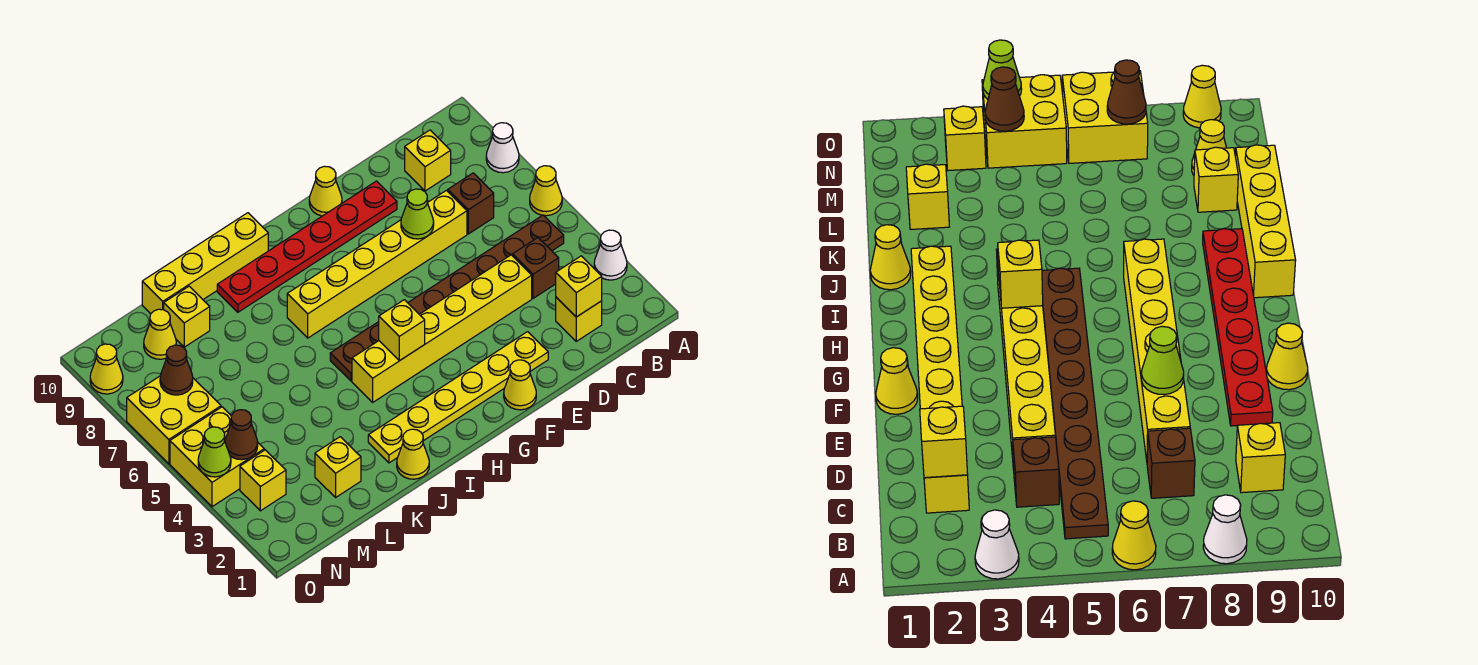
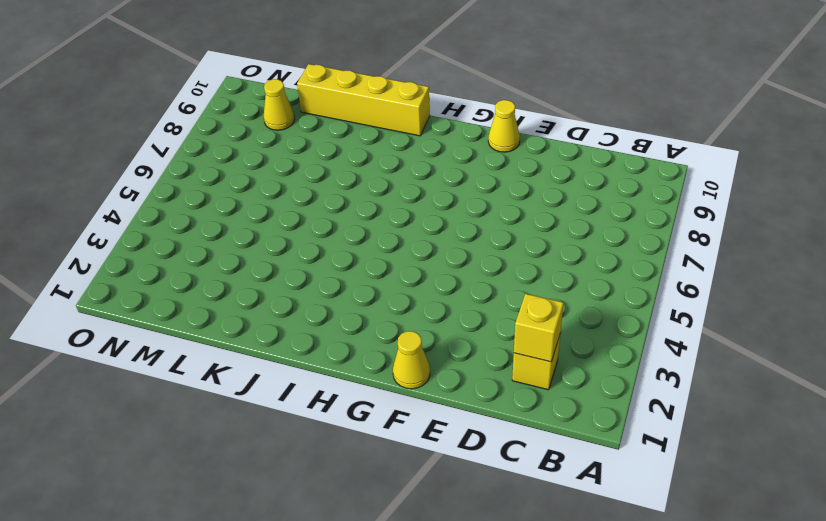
none -> white 1x1 cone [594,230,627,280]
none -> yellow 1x1 cone [530,166,562,216]
none -> white 1x1 cone [486,123,519,173]

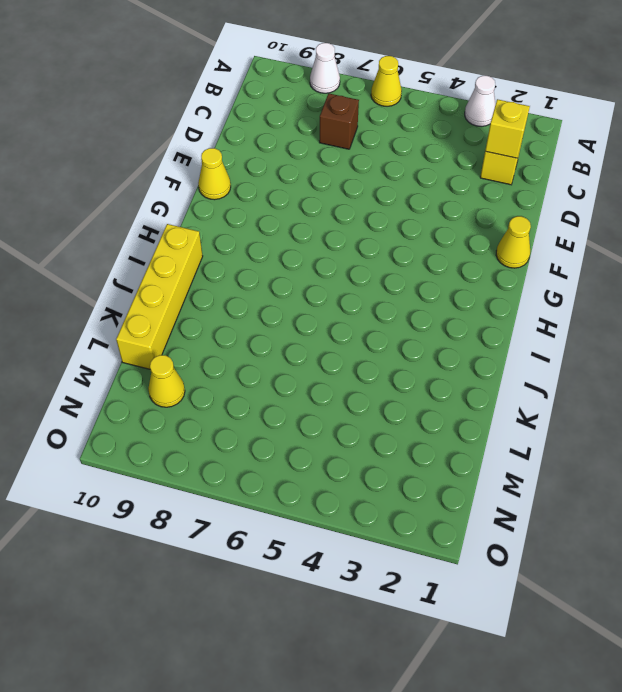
none -> brown 1x8 plate [330,215,564,381]
none -> brown 1x1 brick [513,238,559,298]
none -> yellow 1x1 brick [405,130,451,191]

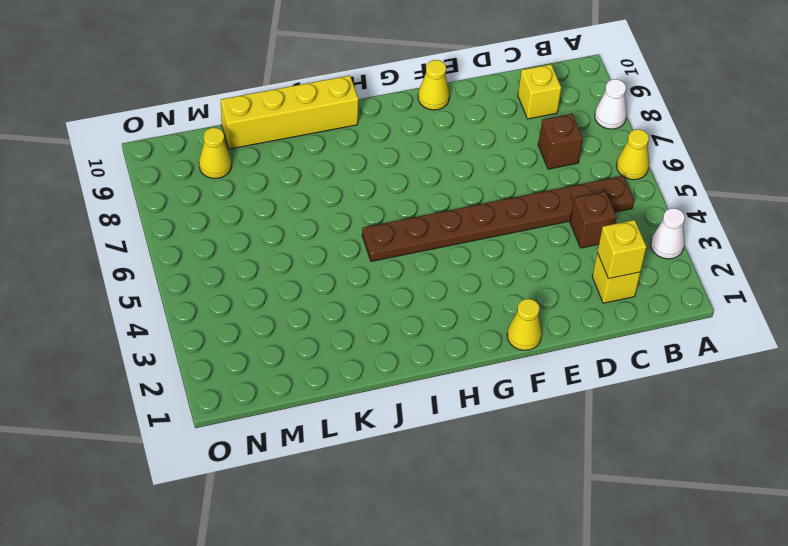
none -> yellow 1x6 brick [352,255,532,402]
none -> yellow 1x6 brick [287,190,467,338]
none -> yellow 1x6 plate [368,332,548,463]

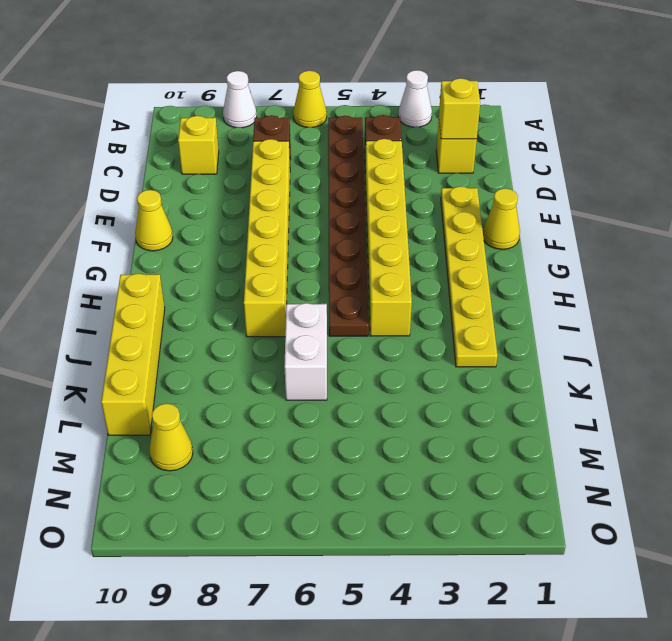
white 1x2 brick [285,303,327,400] -> none
none -> red 1x6 plate [217,181,397,312]
none -> yellow 1x1 cone [397,429,429,479]
none -> yellow 1x1 brick [315,437,361,497]

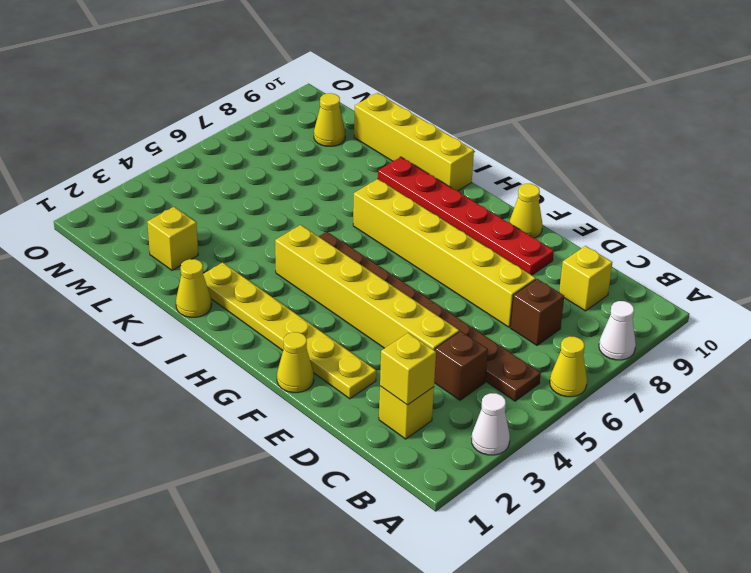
none -> yellow 1x1 brick [164,286,210,347]
none -> yellow 1x1 brick [240,450,286,511]
none -> yellow 2x2 brick [170,407,264,507]

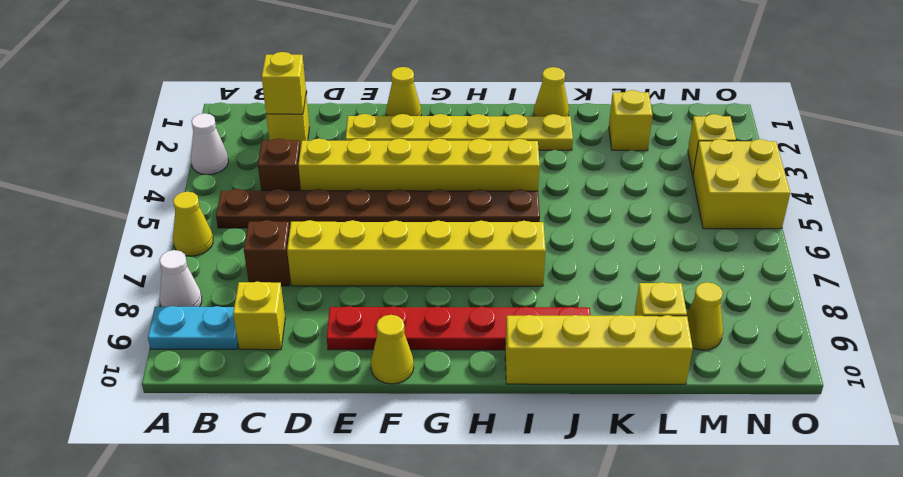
cyan 1x2 plate [148,306,238,349] -> none
none -> yellow 2x2 brick [127,376,221,464]
none -> yellow 1x1 cone [90,344,123,394]
none -> lime 1x1 cone [401,189,434,239]

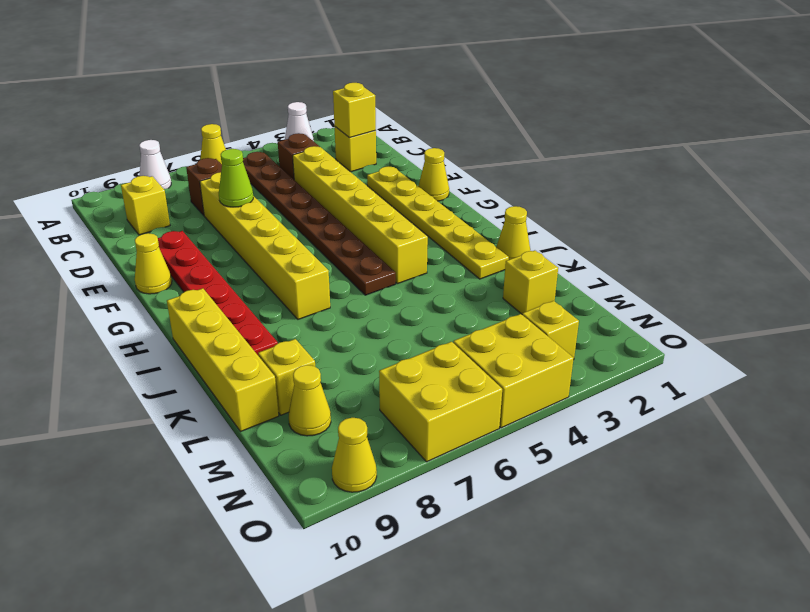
none -> yellow 1x1 brick [379,300,425,361]
none -> brown 1x1 cone [225,410,258,460]
none -> brown 1x1 cone [160,345,193,395]

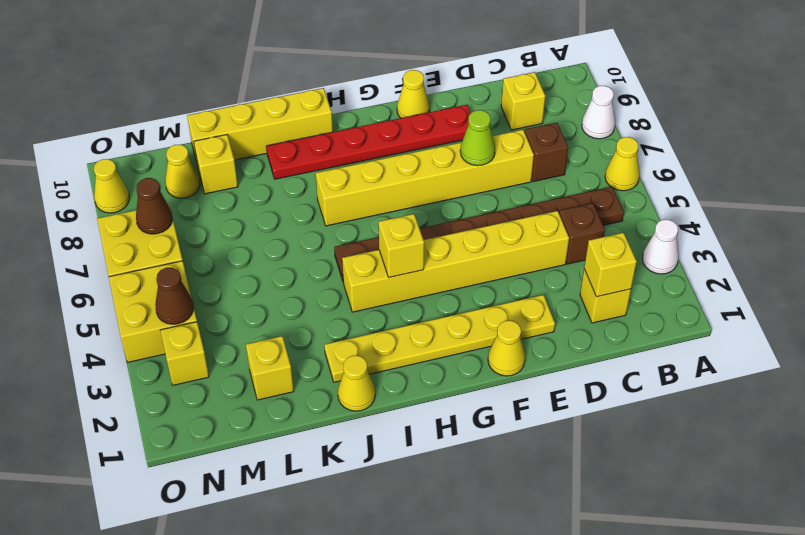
none -> lime 1x1 cone [198,427,231,477]

